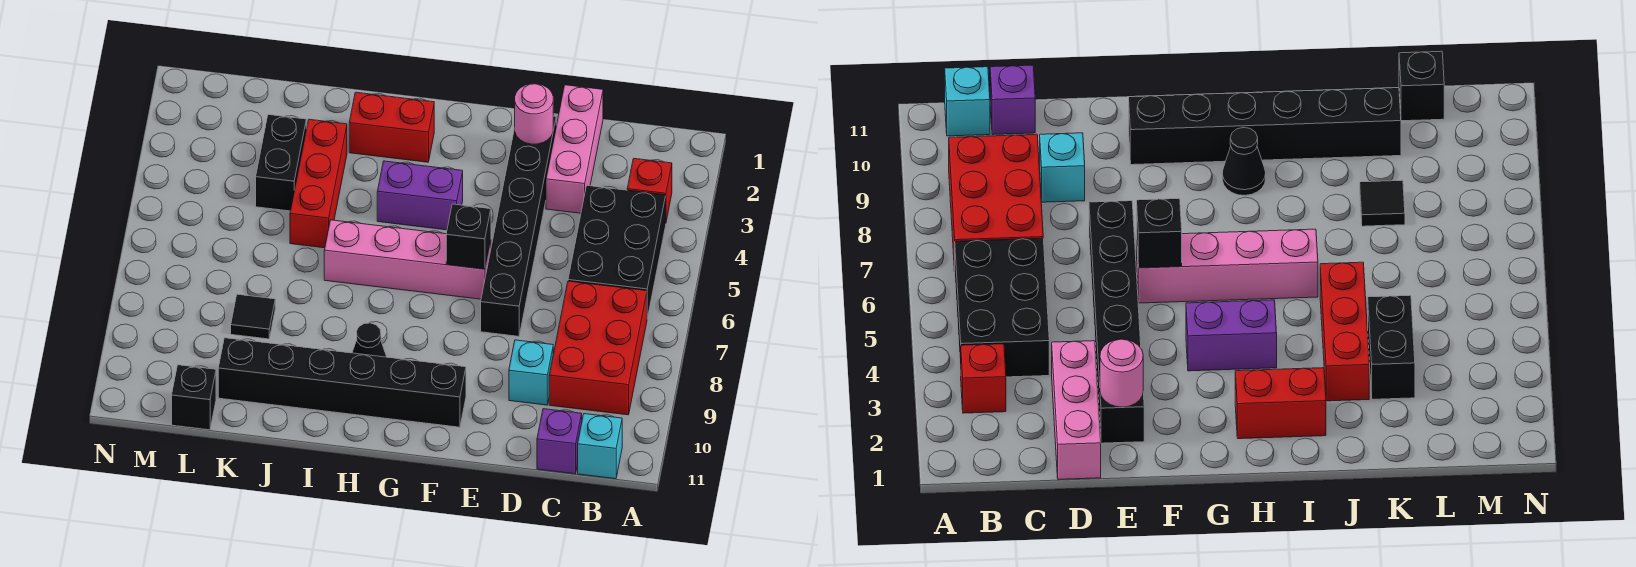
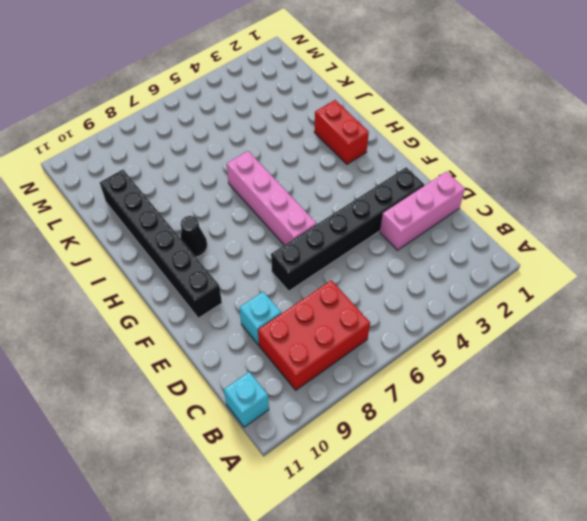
none -> red 1x1 brick [627,159,672,221]
none -> black 2x3 brick [568,186,666,318]
none -> purple 1x1 brick [537,409,582,474]

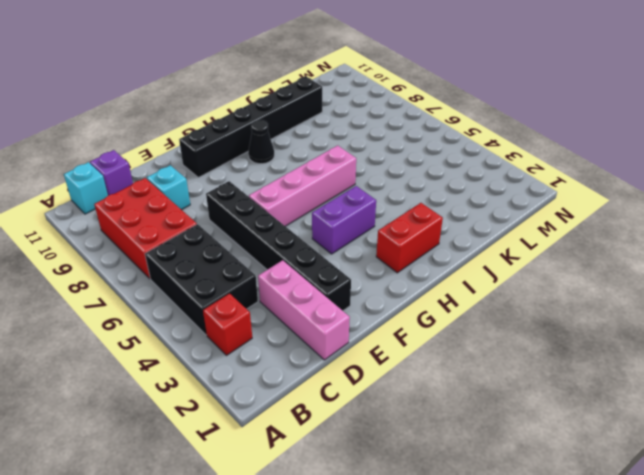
none -> red 1x3 brick [290,119,347,248]
none -> black 1x2 brick [256,115,306,211]
none -> black 1x1 tile [231,294,275,339]

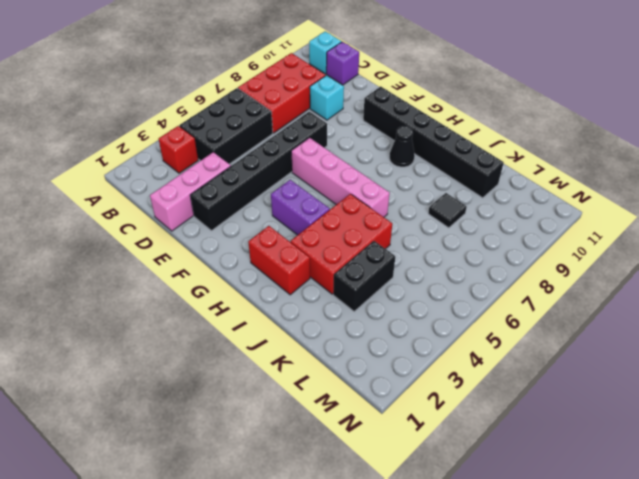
red 2x3 brick [291,194,392,294] -> red 1x3 brick [290,119,347,248]
none -> black 1x1 brick [172,365,216,430]
none -> pink 1x1 round brick [515,84,553,144]
none -> black 1x1 brick [446,204,491,269]

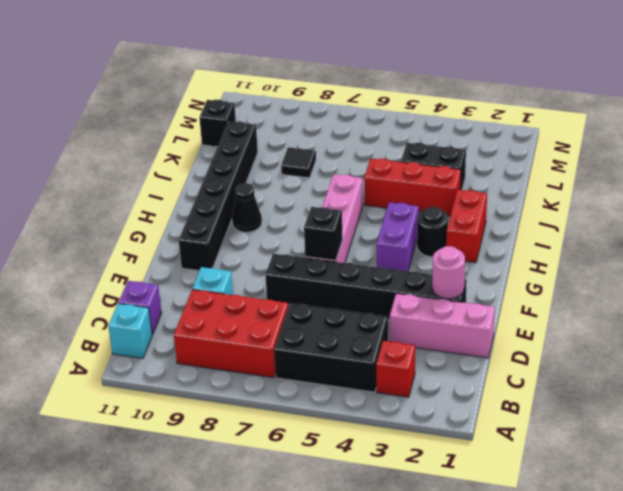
black 1x1 round brick [417,207,448,257] -> none

